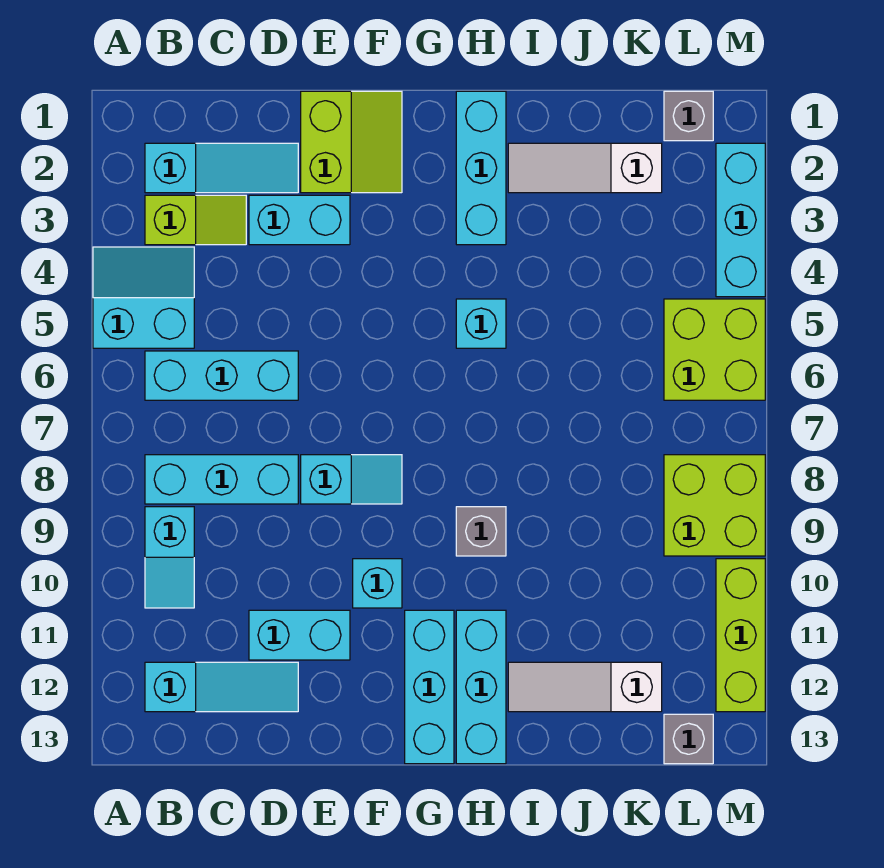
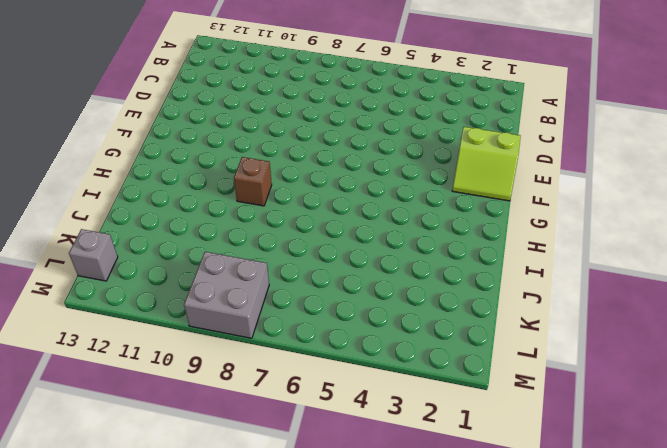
brown 1x1 brick [234,157,272,206] -> grey 1x1 brick [456,507,506,556]
grey 2x2 brick [184,252,269,338] -> lime 2x2 brick [664,455,765,556]
none -> cyan 2x2 slope [93,247,194,348]
none -> cyan 1x3 slope [145,143,298,193]
none -> lime 1x2 slope [145,195,246,245]

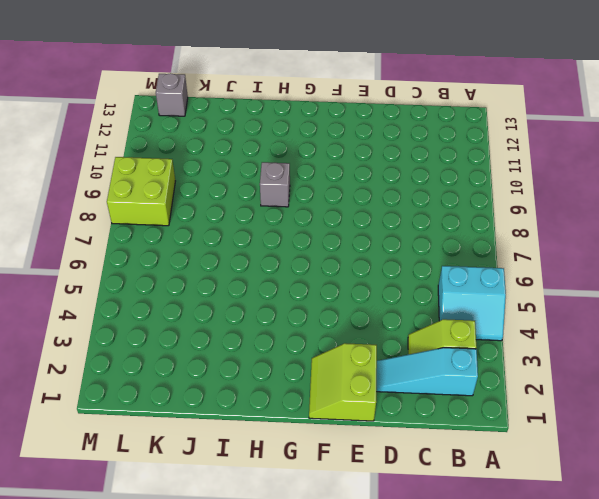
none -> cyan 1x3 brick [145,351,298,400]
none -> cyan 1x3 brick [145,455,298,504]
none -> cyan 1x2 slope [145,507,194,608]

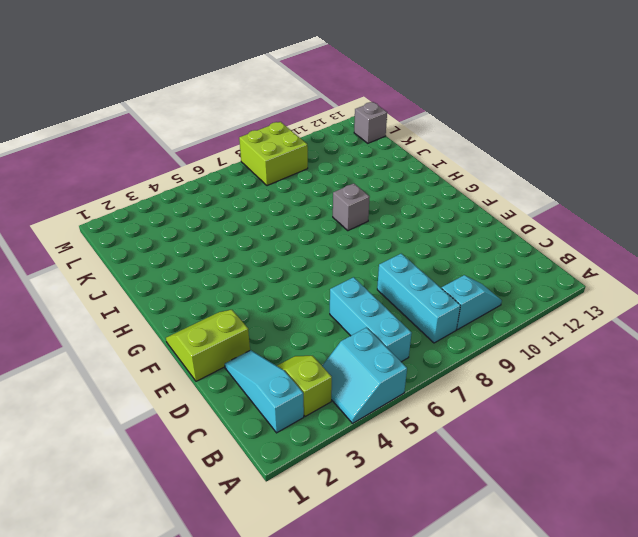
none -> cyan 1x3 slope [145,662,298,712]
none -> cyan 1x2 brick [249,195,350,245]
none -> cyan 1x2 brick [249,610,350,660]

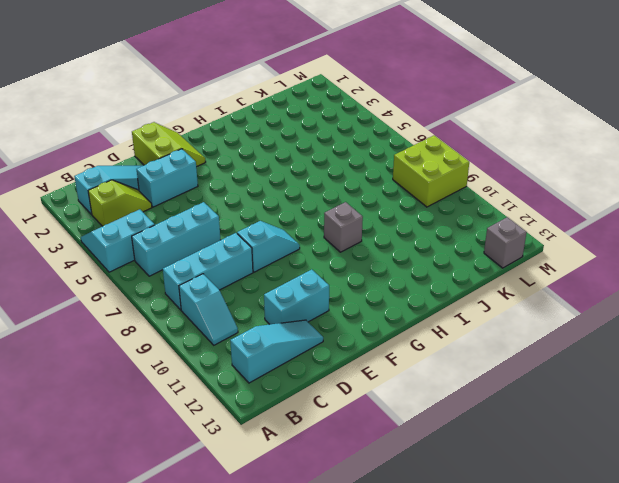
none -> cyan 1x1 brick [353,559,402,608]
none -> cyan 1x3 brick [405,610,454,764]
none -> cyan 1x3 brick [456,91,506,245]

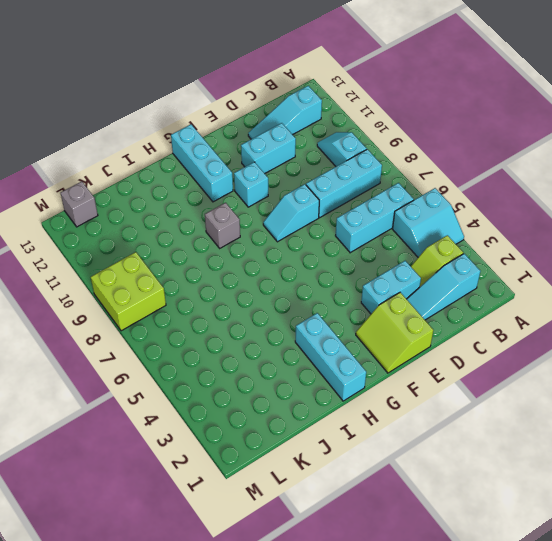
none -> cyan 1x1 brick [456,299,506,348]
none -> cyan 1x3 brick [456,610,506,764]
none -> white 1x3 slope [508,143,662,193]

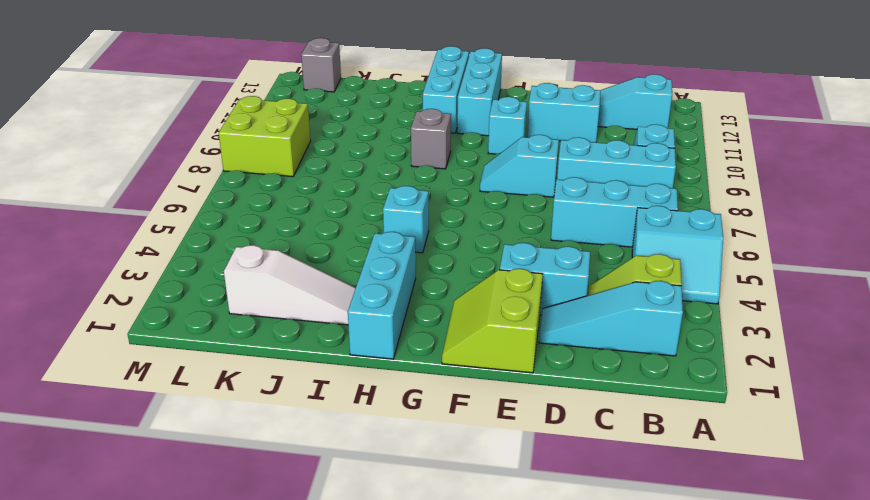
none -> white 1x3 slope [508,662,662,712]
none -> grey 1x1 brick [664,91,713,141]
none -> lime 2x2 brick [664,299,765,400]

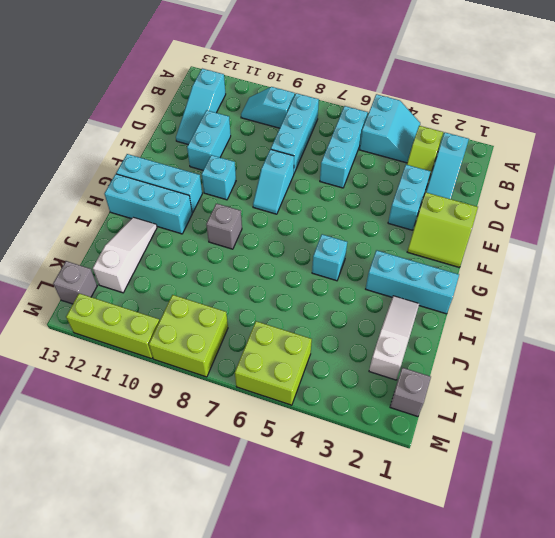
none -> cyan 1x3 brick [716,143,765,297]

